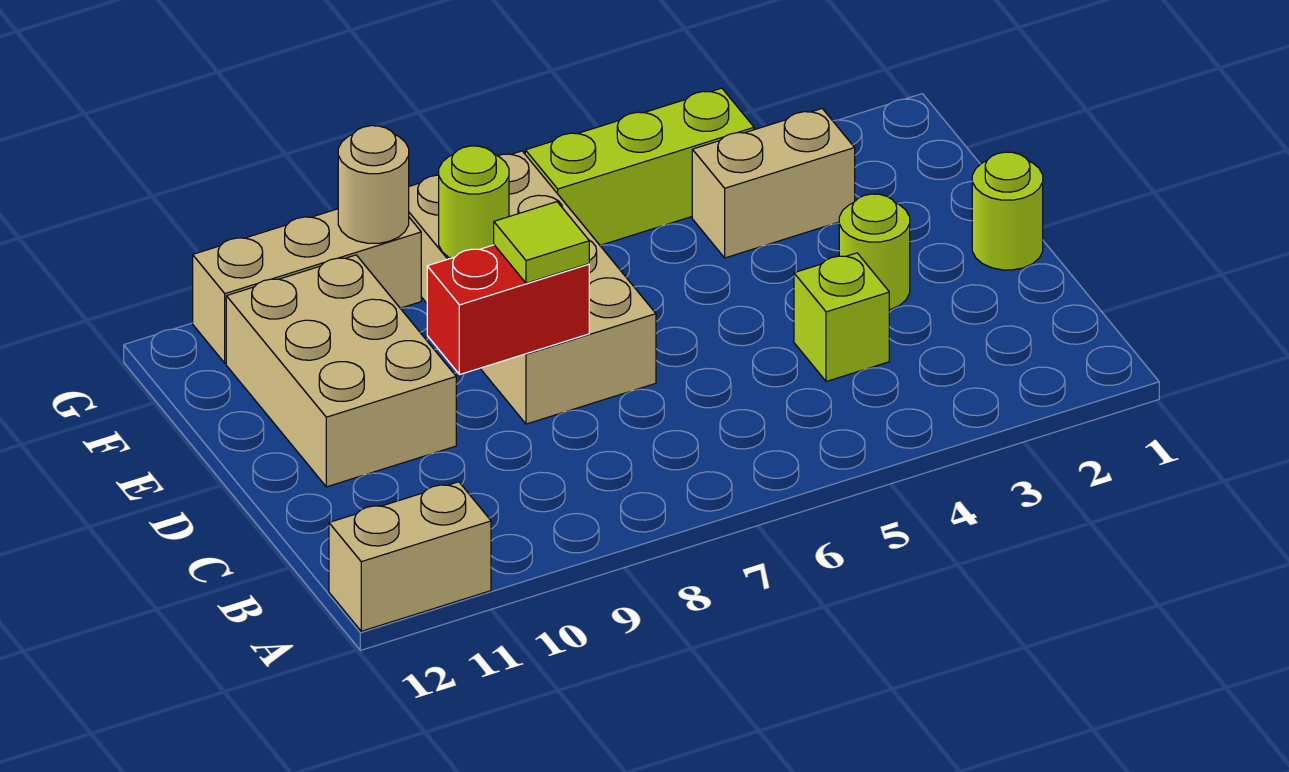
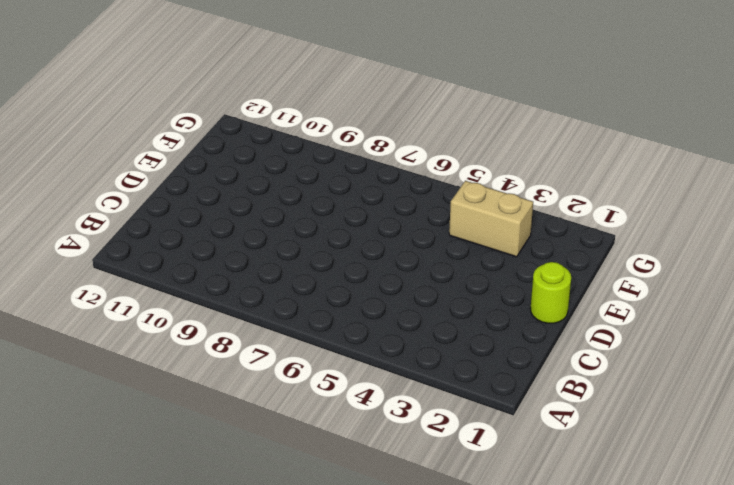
none -> tan 1x2 brick [329,482,491,631]
none -> lime 1x1 brick [794,253,889,382]
none -> lime 1x1 round brick [839,194,910,310]

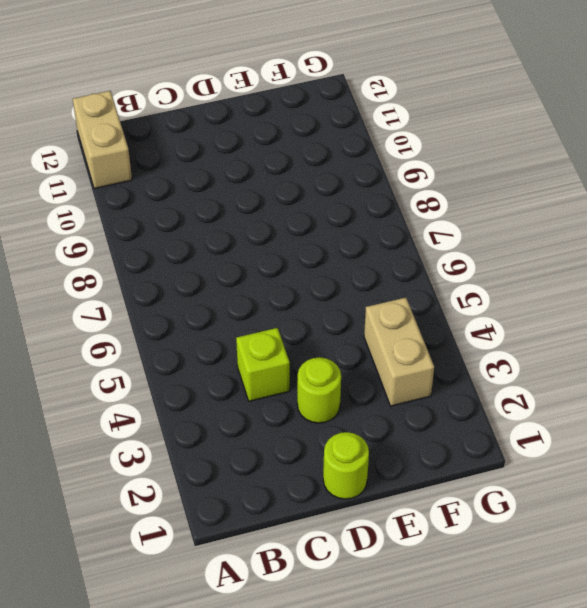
none -> tan 2x4 brick [409,151,656,424]
none -> tan 2x3 brick [226,255,456,487]
none -> lime 1x3 brick [525,88,754,245]

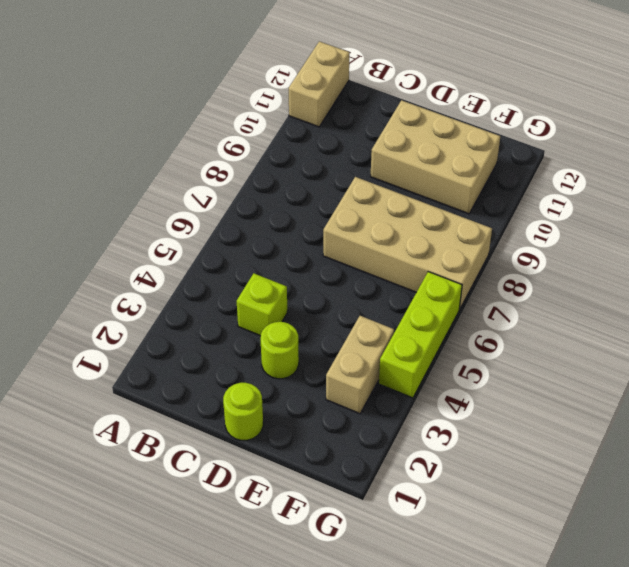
none -> tan 1x3 brick [193,209,421,363]
none -> red 1x2 brick [427,245,589,375]
none -> lime 1x1 round brick [439,146,509,258]

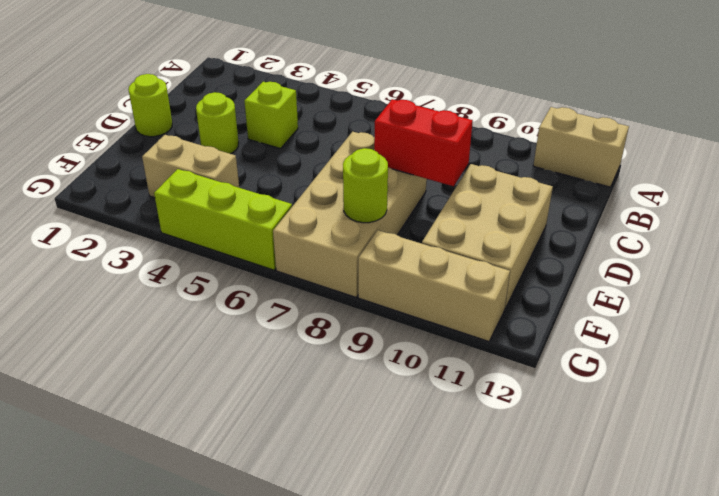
none -> tan 1x1 round brick [338,126,409,243]
none -> lime 1x1 tile [494,202,589,283]

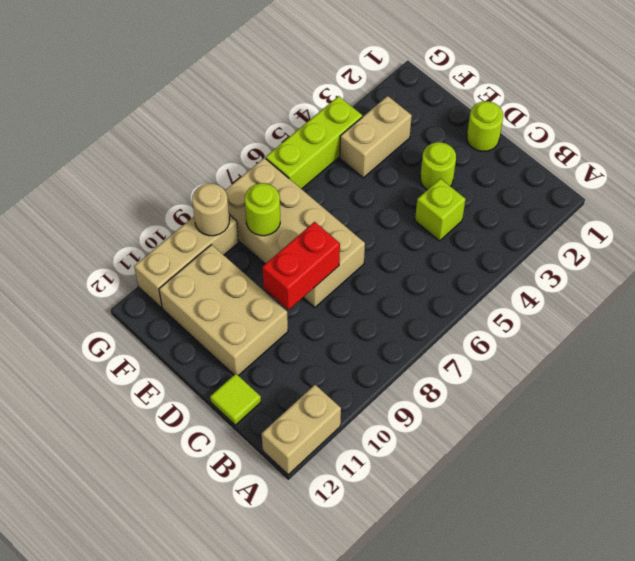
lime 1x1 tile [210,374,261,425] -> lime 1x1 tile moved to [494,202,589,283]

